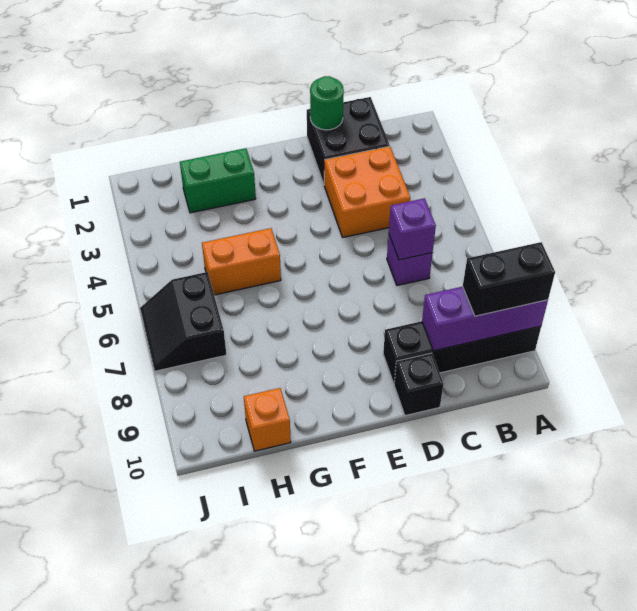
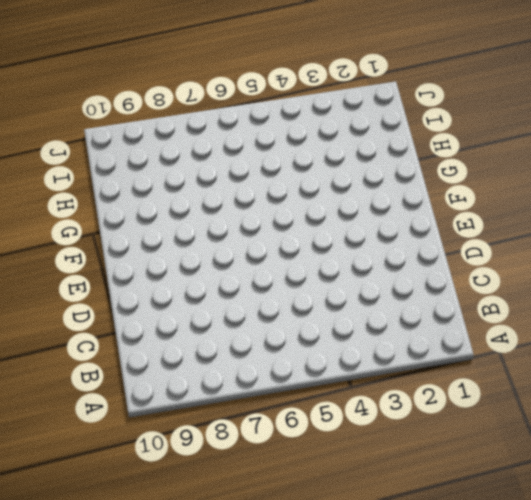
none -> black 1x4 brick [383,321,541,383]
none -> black 2x2 brick [307,97,390,184]
none -> orange 2x2 brick [324,146,410,237]

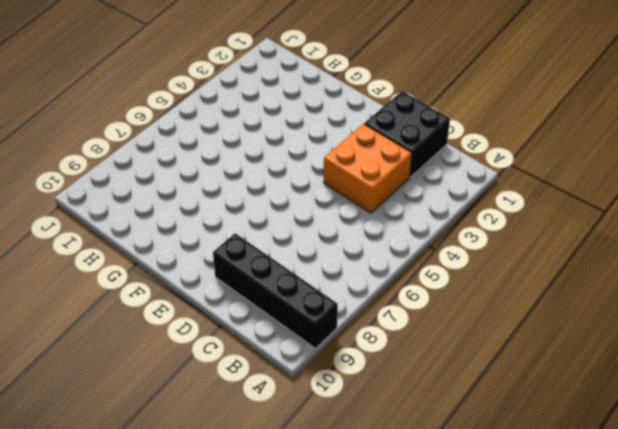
none -> purple 1x1 brick [387,235,432,286]
none -> black 1x1 brick [394,353,443,416]
none -> green 1x2 brick [180,148,256,213]

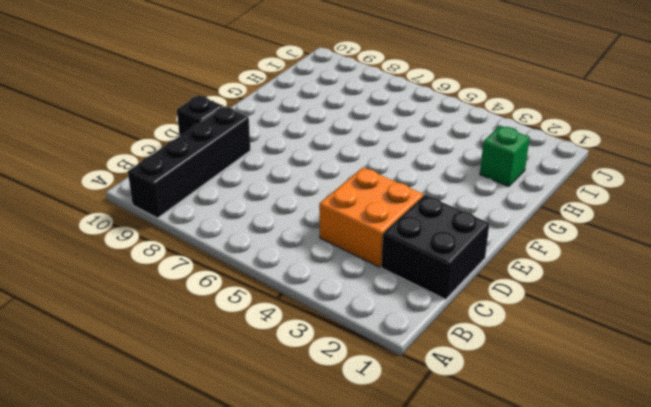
green 1x1 brick [480,126,530,187] -> green 1x2 brick [180,148,256,213]
none -> purple 1x1 brick [387,235,432,286]
none -> orange 1x2 brick [202,228,281,295]
none -> orange 1x1 brick [244,388,291,451]

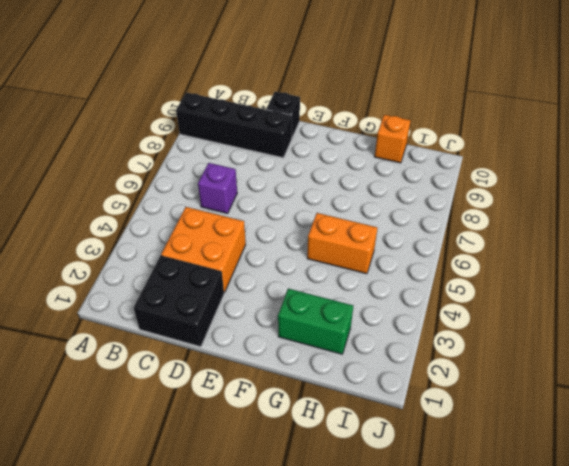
none -> black 2x2 slope [140,272,226,371]
none -> purple 1x3 brick [422,287,548,351]
none -> purple 1x1 brick [389,198,436,260]

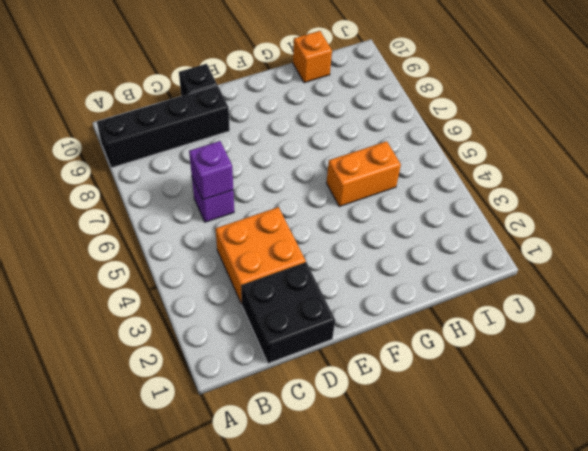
none -> green 1x2 brick [180,148,256,213]
none -> black 2x2 slope [140,272,226,371]
none -> purple 1x3 brick [422,287,548,351]

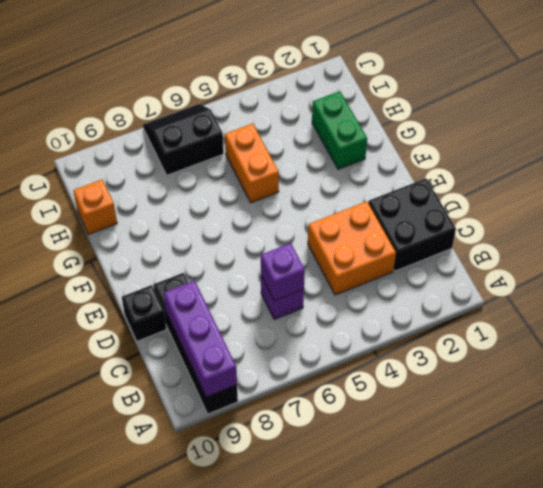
none -> green 1x1 round brick [310,76,344,130]
none -> black 1x2 brick [463,242,555,316]

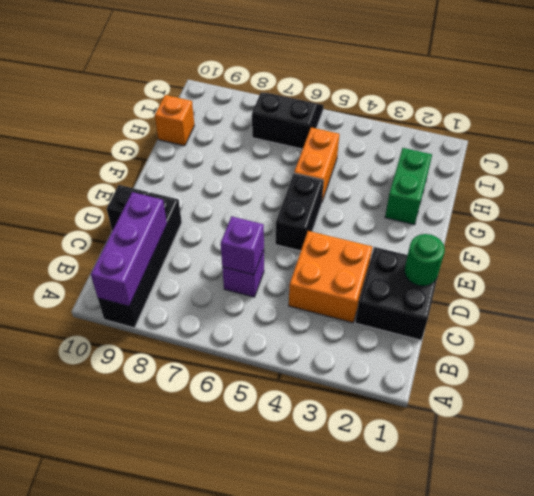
black 1x2 brick [275,173,324,251] -> black 1x2 brick moved to [463,242,555,316]

